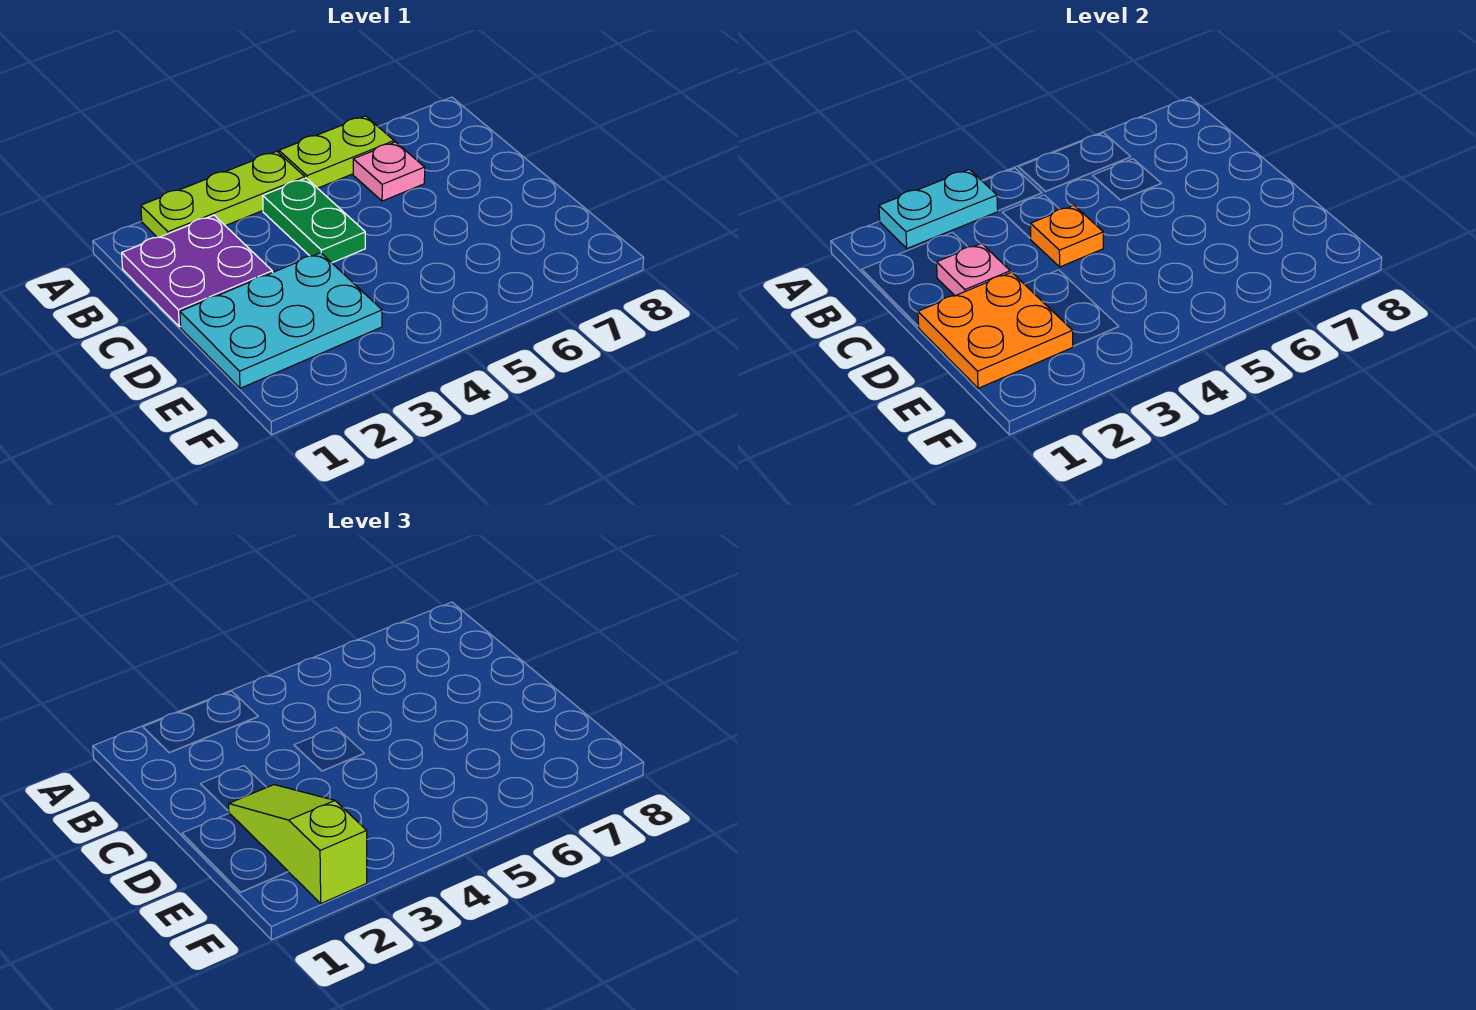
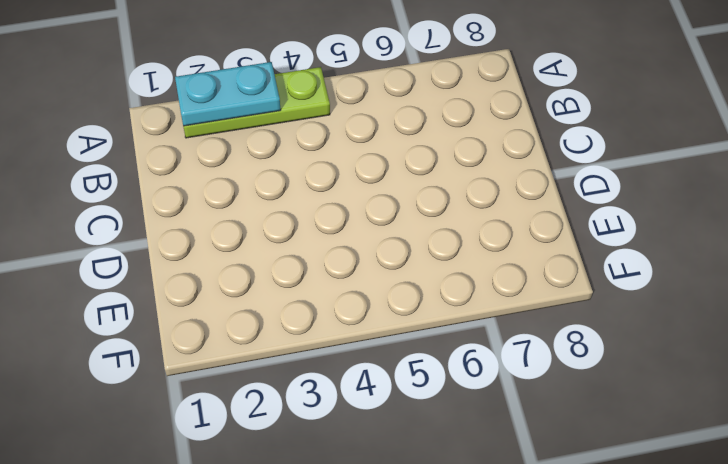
none -> lime 1x2 plate [279,116,394,188]
none -> purple 2x2 plate [122,215,272,327]

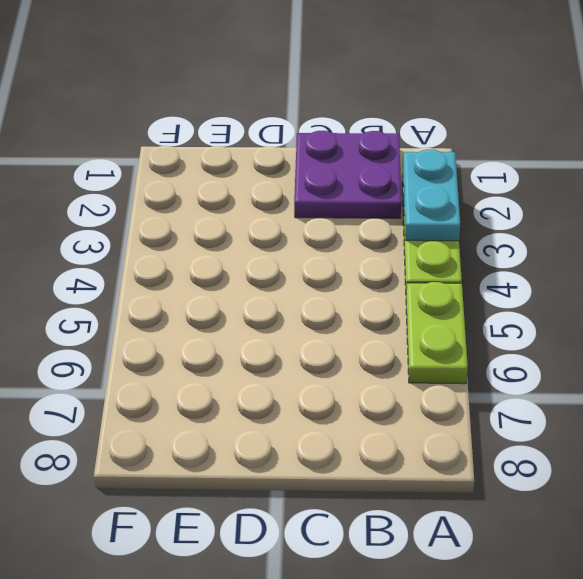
none -> green 1x2 plate [263,178,365,263]
none -> pink 1x1 plate [353,142,425,201]

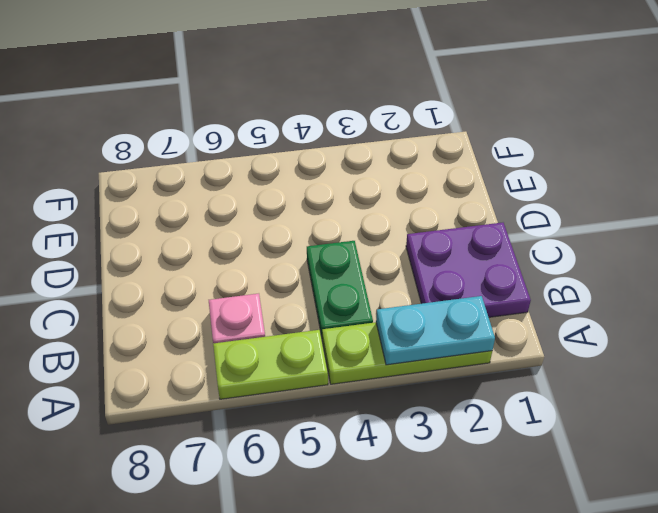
none -> cyan 2x3 plate [180,253,382,388]
none -> pink 1x1 plate [937,243,1010,296]

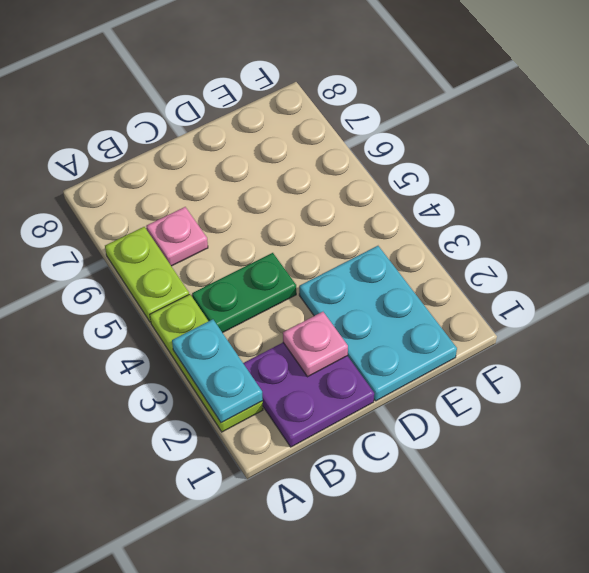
none -> orange 1x1 plate [1030,206,1103,267]
none -> orange 2x2 plate [918,272,1073,388]

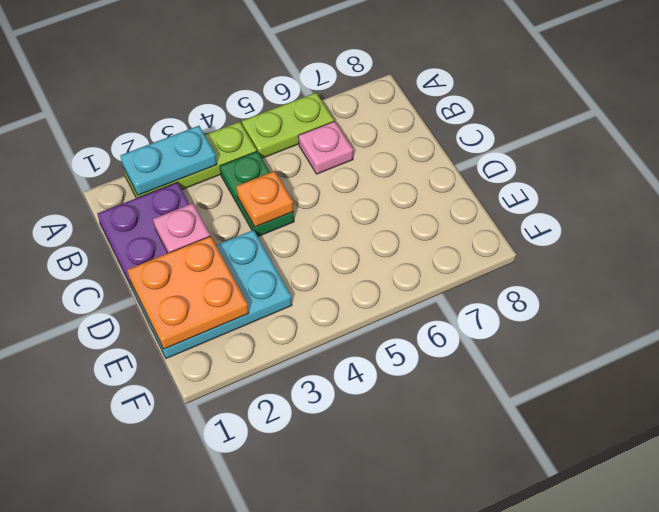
none -> lime 1x3 slope [229,785,367,903]

